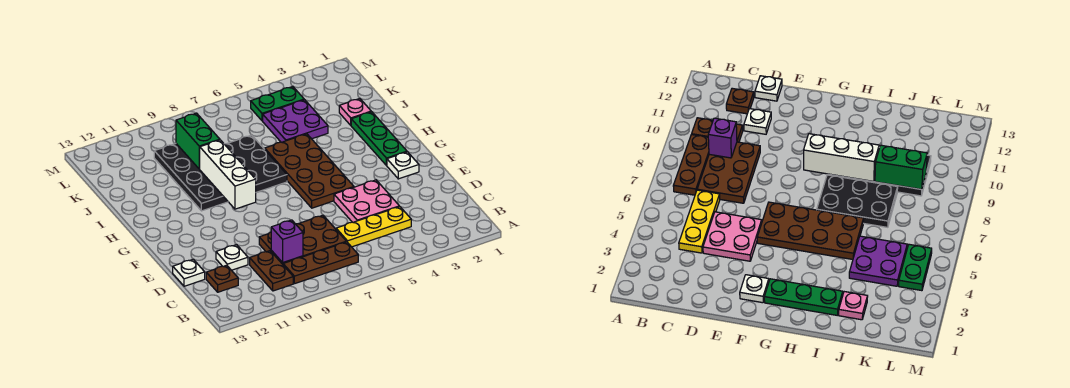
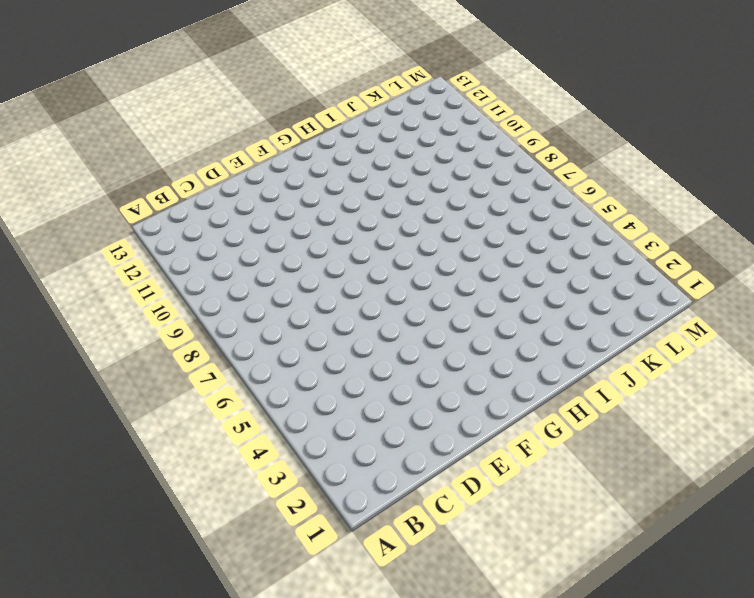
none -> brown 1x3 plate [283,242,358,284]
none -> brown 1x2 plate [250,251,293,291]
none -> yellow 1x3 plate [336,207,411,247]

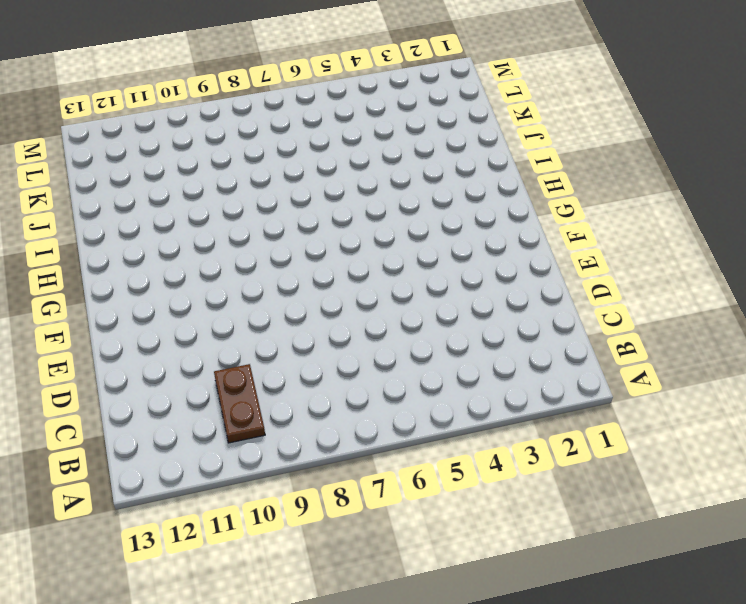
none -> brown 1x3 plate [283,242,358,284]
none -> yellow 1x3 plate [336,207,411,247]
none -> brown 2x3 plate [259,215,346,264]

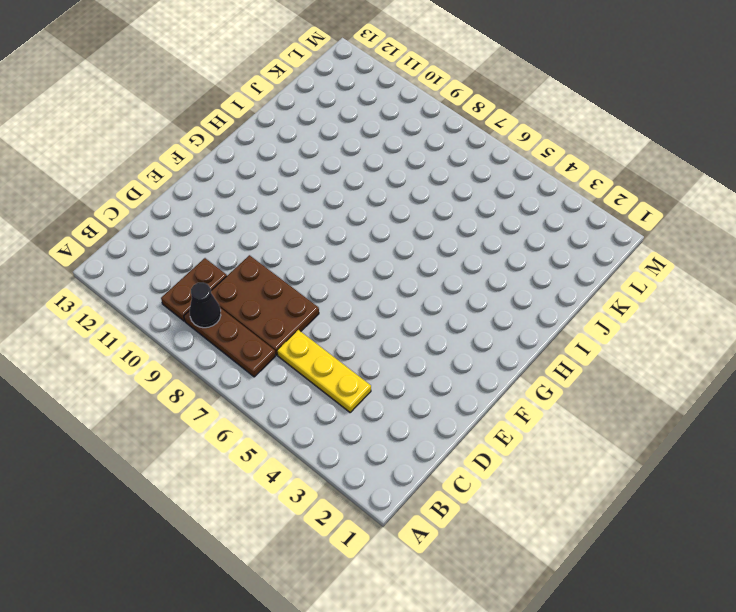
black 1x1 cone [190,283,221,328] -> none
none -> brown 1x1 plate [206,265,238,292]
none -> pink 2x2 plate [334,180,399,222]
none -> white 1x1 plate [216,245,248,270]

